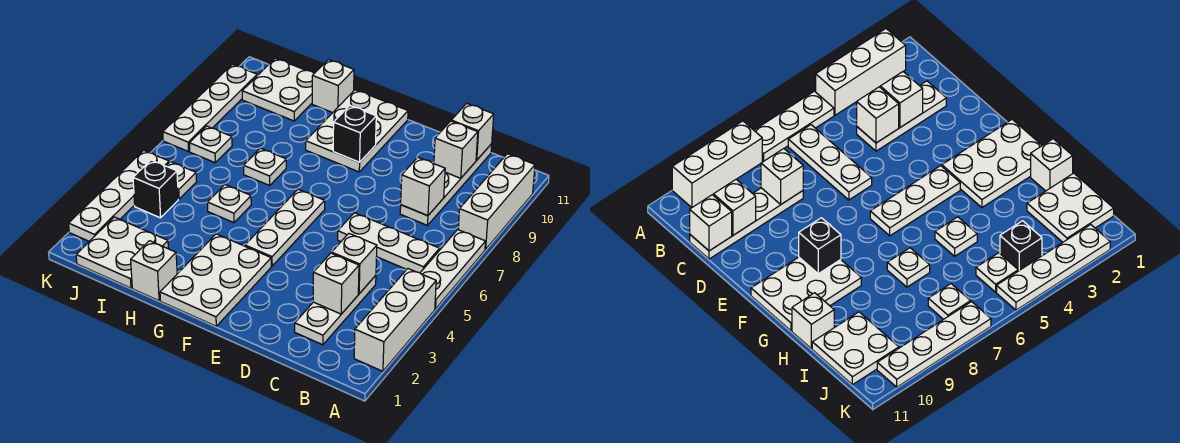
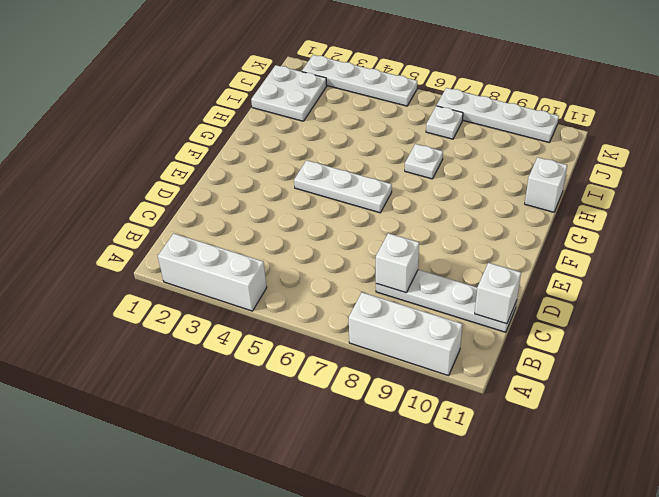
none -> white 1x3 plate [420,230,486,309]
none -> white 1x3 plate [338,213,440,273]
none -> white 1x3 plate [295,275,376,345]

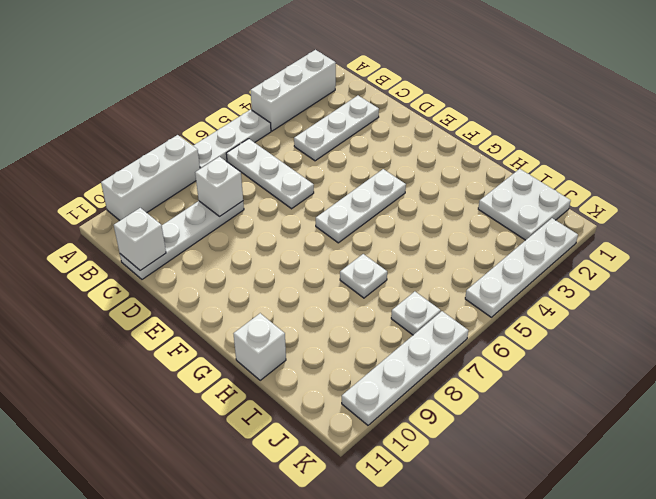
none -> white 2x3 plate [160,234,271,326]
none -> white 2x3 plate [306,90,408,172]
none -> white 1x1 brick [131,241,177,301]

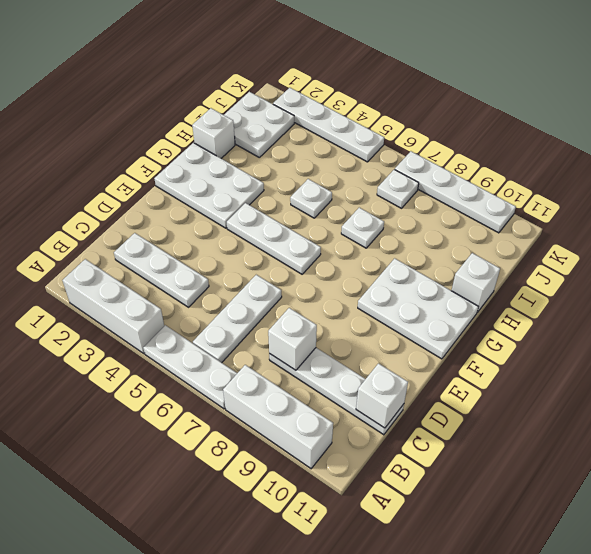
none -> white 2x2 plate [242,58,314,121]
none -> black 1x1 brick [133,160,178,218]
none -> white 1x1 plate [166,162,197,199]

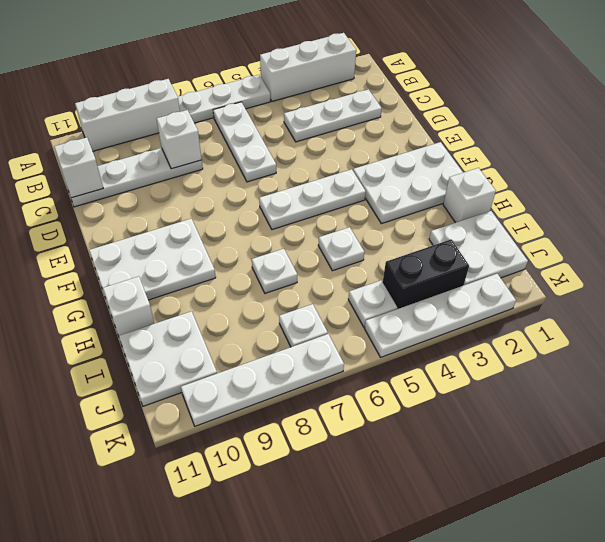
black 1x2 brick [383,239,469,309] -> black 1x1 brick [133,160,178,218]
none -> white 1x1 brick [313,253,359,314]
none -> white 1x1 brick [332,234,377,294]
none -> white 1x1 brick [434,121,478,178]

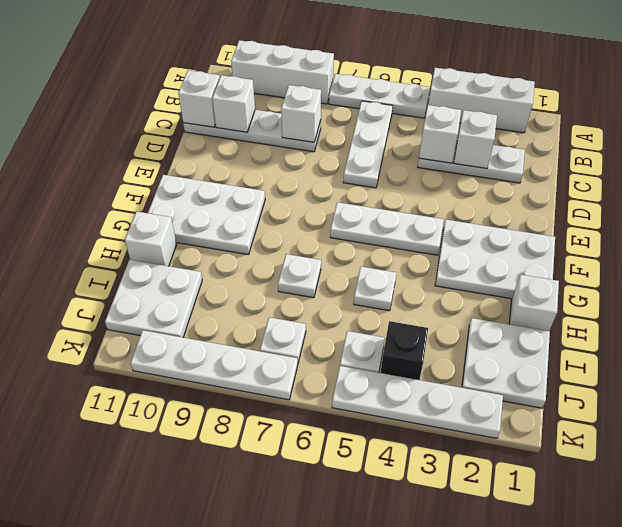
none -> black 1x1 brick [333,106,376,162]

